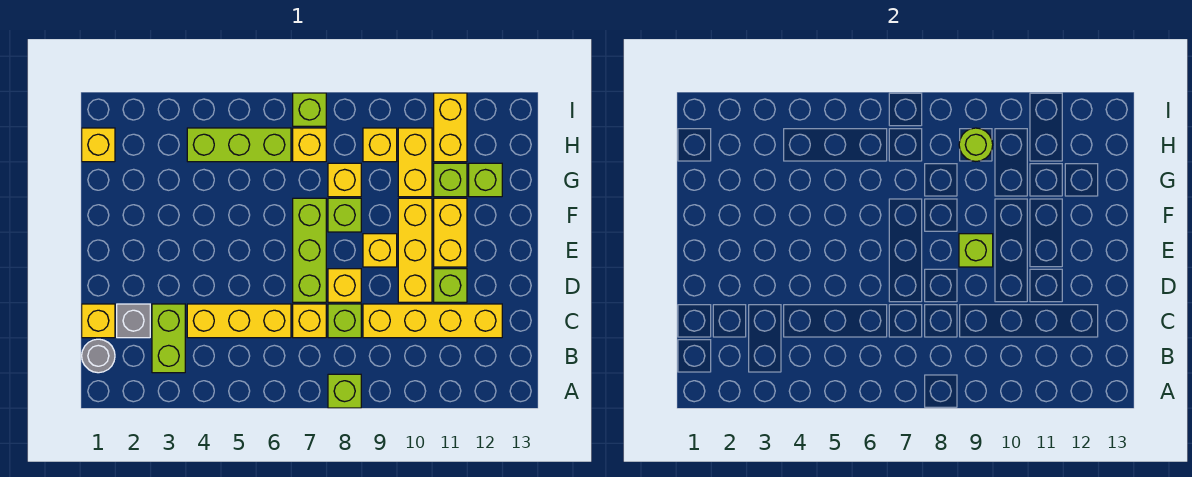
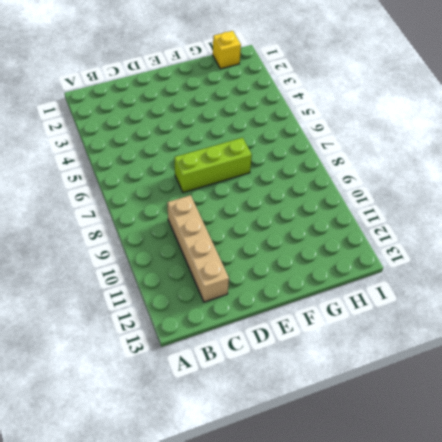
tan 1x4 brick [167,195,229,302] -> yellow 1x4 brick [363,304,502,338]
none -> lime 1x1 brick [328,374,361,408]
none -> grey 1x1 round brick [82,339,115,373]
none -> lime 1x2 brick [152,304,185,373]

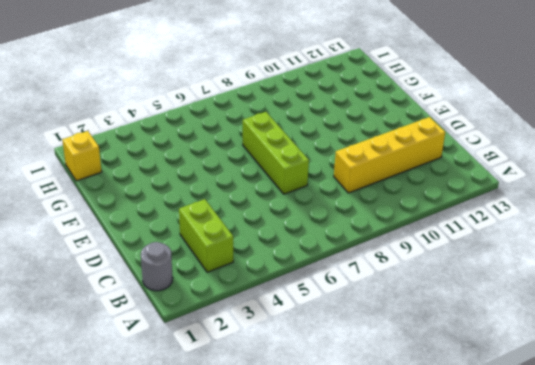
none -> lime 1x1 brick [328,374,361,408]
none -> yellow 1x1 brick [82,304,115,338]
none -> grey 1x1 brick [117,304,150,338]

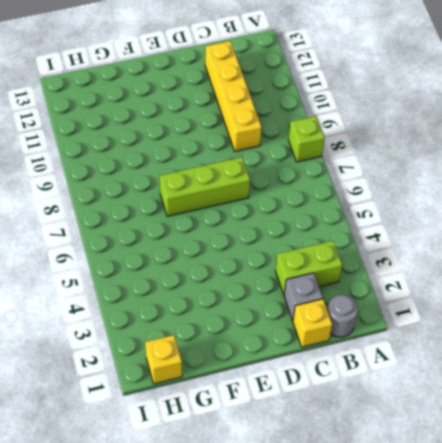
none -> yellow 1x3 brick [187,304,291,338]
none -> yellow 1x1 brick [293,304,326,338]
none -> lime 1x1 brick [328,304,361,338]

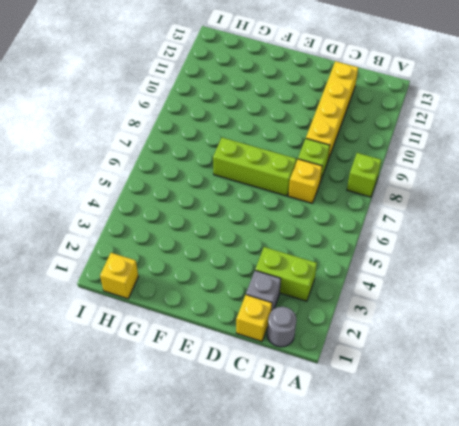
none -> yellow 1x3 brick [187,304,291,338]
none -> yellow 1x1 brick [328,269,361,302]
none -> yellow 1x3 brick [398,198,432,302]

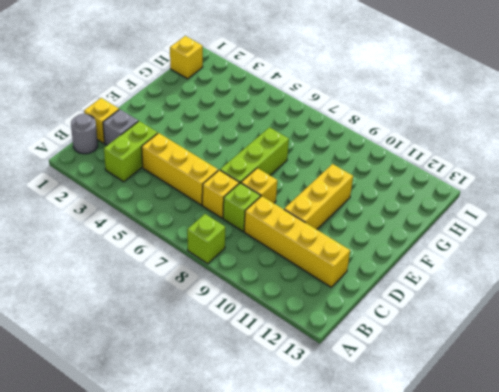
none -> lime 1x1 brick [434,269,467,302]
none -> yellow 1x1 brick [363,234,397,267]
none -> yellow 1x2 brick [434,198,467,267]

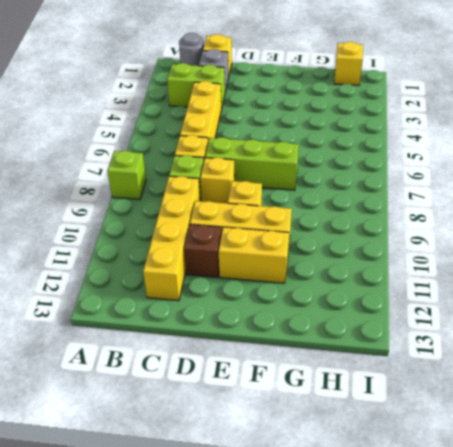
brown 1x1 brick [184,224,222,277] -> lime 1x1 brick [434,269,467,302]
none -> lime 1x1 brick [328,198,361,232]
none -> yellow 1x1 brick [328,163,361,197]
none -> yellow 1x2 brick [398,128,432,197]

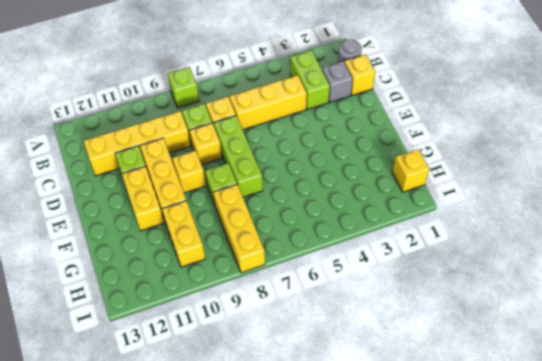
yellow 1x3 brick [213,184,265,273] -> yellow 1x1 brick [328,163,361,197]
none -> lime 1x1 brick [434,163,467,197]
none -> lime 1x1 brick [469,163,502,197]
none -> lime 1x3 brick [187,128,291,162]

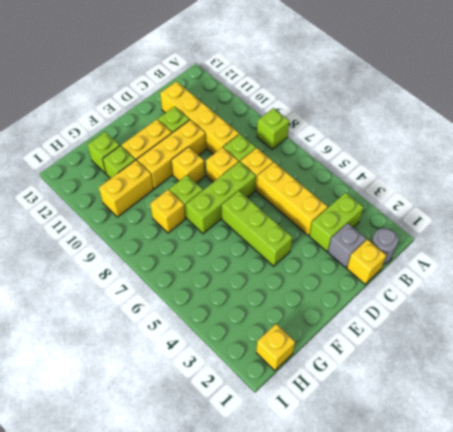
lime 1x3 brick [222,191,292,266] -> lime 1x3 brick moved to [187,128,291,162]
none -> yellow 1x1 brick [293,128,326,162]
none -> yellow 1x1 brick [363,128,397,162]
none -> yellow 1x2 brick [434,93,467,162]

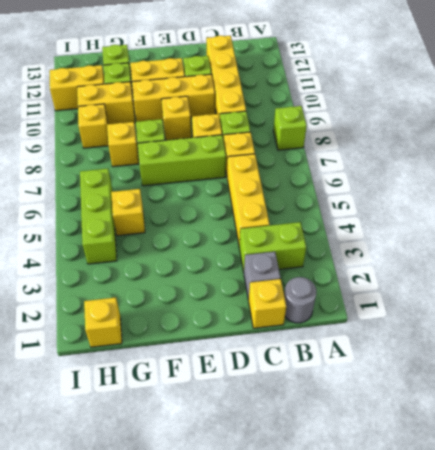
yellow 1x1 brick [111,189,145,236] -> yellow 1x1 brick moved to [293,128,326,162]
none -> lime 1x1 brick [293,93,326,126]
none -> lime 1x1 brick [959,234,993,267]
none -> lime 1x1 round brick [959,128,993,161]

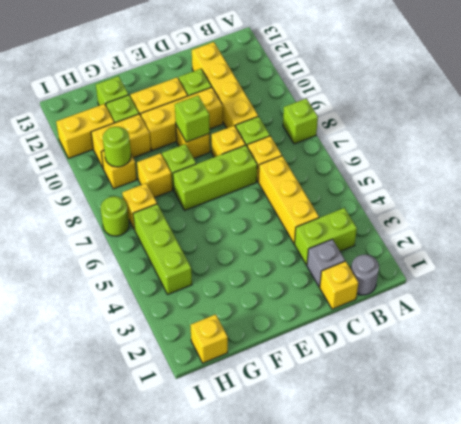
lime 1x1 round brick [101,196,129,236] -> lime 1x1 brick [293,93,326,126]

